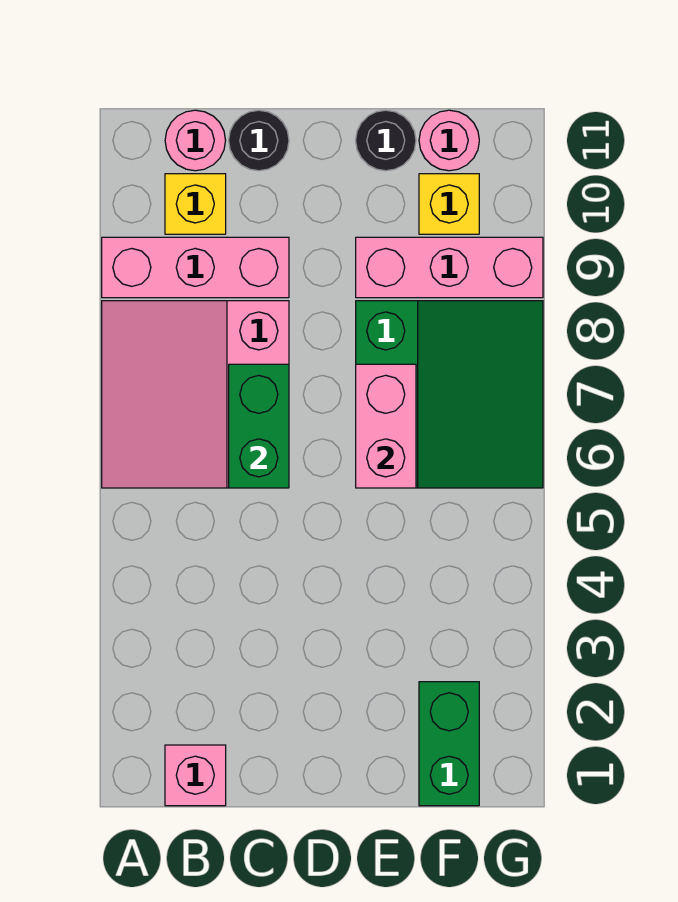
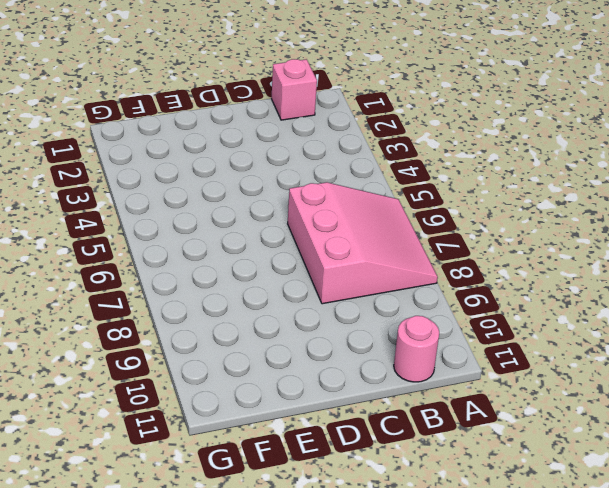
none -> pink 1x3 brick [102,237,289,298]
none -> yellow 1x1 brick [165,174,226,234]
none -> black 1x1 round brick [229,110,289,171]

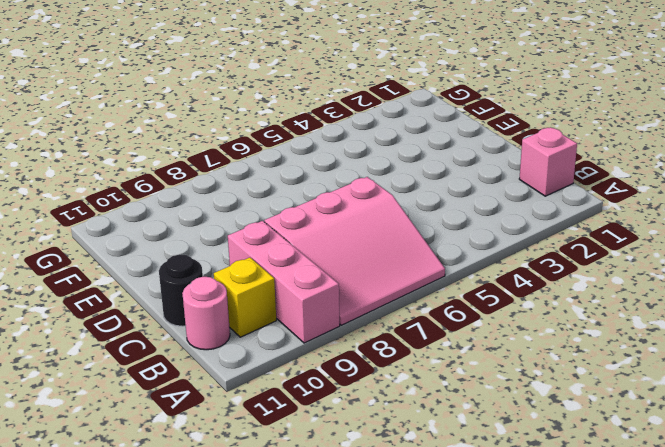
none -> green 3x3 slope [356,301,543,488]
none -> pink 1x3 brick [356,237,543,298]
none -> black 1x1 round brick [356,110,416,171]

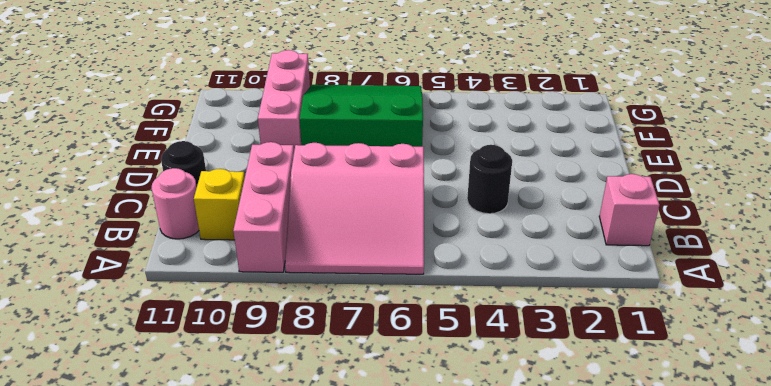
black 1x1 round brick [467,145,512,214] -> black 1x1 round brick moved to [356,110,416,171]
none -> green 1x2 brick [419,682,479,806]
none -> yellow 1x1 brick [419,174,479,234]
none -> pink 1x1 round brick [419,110,479,171]

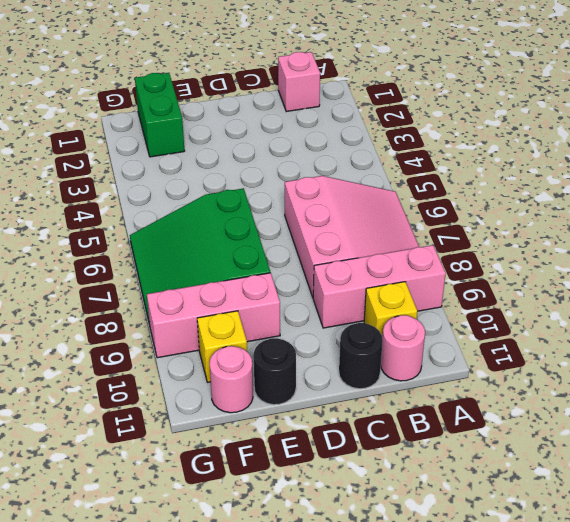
none -> green 1x2 brick [229,364,289,488]
none -> pink 1x2 brick [356,364,416,488]

